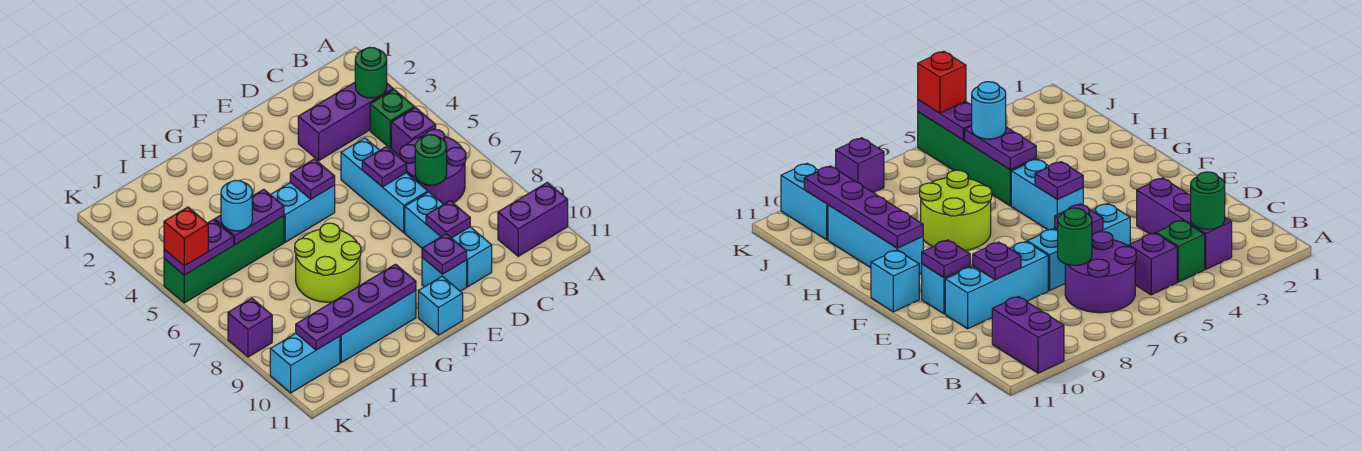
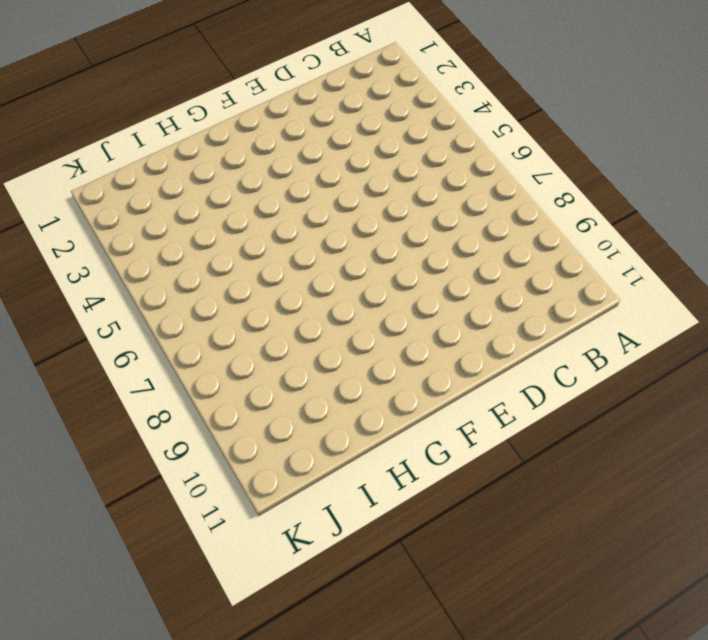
none -> purple 1x2 brick [498,182,568,256]
none -> purple 1x3 brick [298,82,393,161]
none -> green 1x1 brick [370,90,415,148]

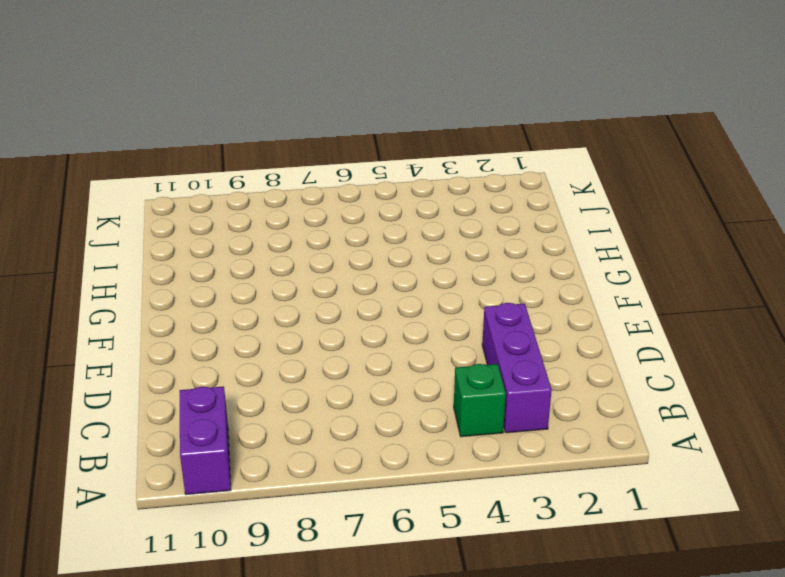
none -> purple 1x1 brick [391,108,436,156]
none -> purple 2x2 round brick [400,129,466,204]
none -> cyan 1x3 brick [341,138,428,233]

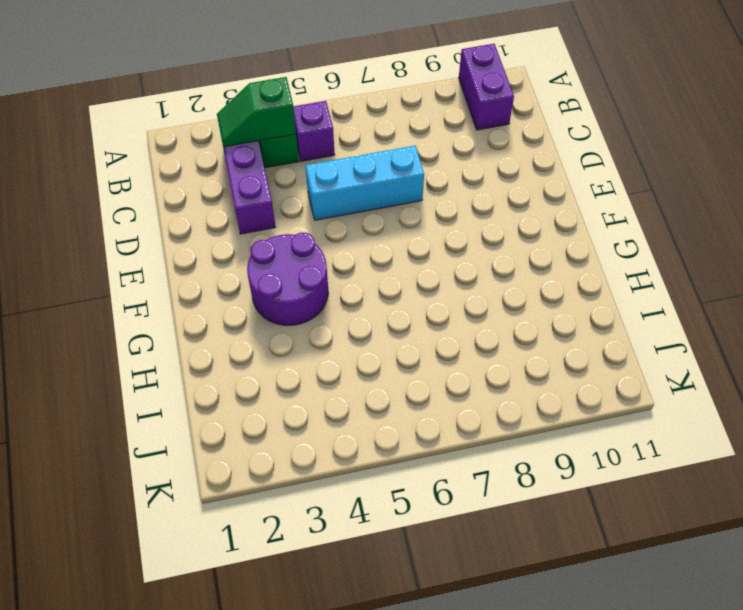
green 1x2 slope [217,77,296,147] -> green 1x1 round brick [355,48,387,98]
purple 2x2 round brick [247,233,328,325] -> purple 2x2 round brick moved to [400,129,466,204]
none -> cyan 1x3 brick [405,192,492,287]
none -> cyan 1x1 brick [422,258,467,291]
none -> cyan 1x2 brick [271,182,335,242]

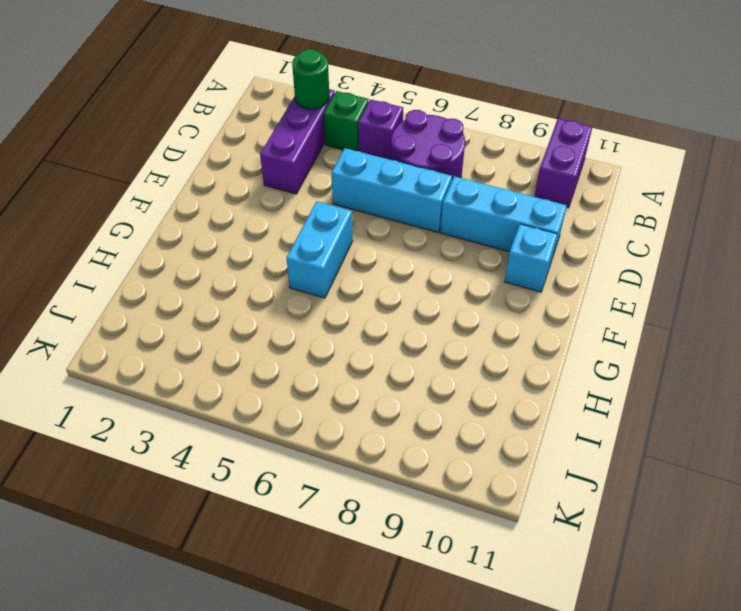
none -> cyan 1x1 brick [418,276,463,335]
none -> lime 2x2 round brick [295,223,361,302]
none -> cyan 1x3 brick [340,291,416,363]

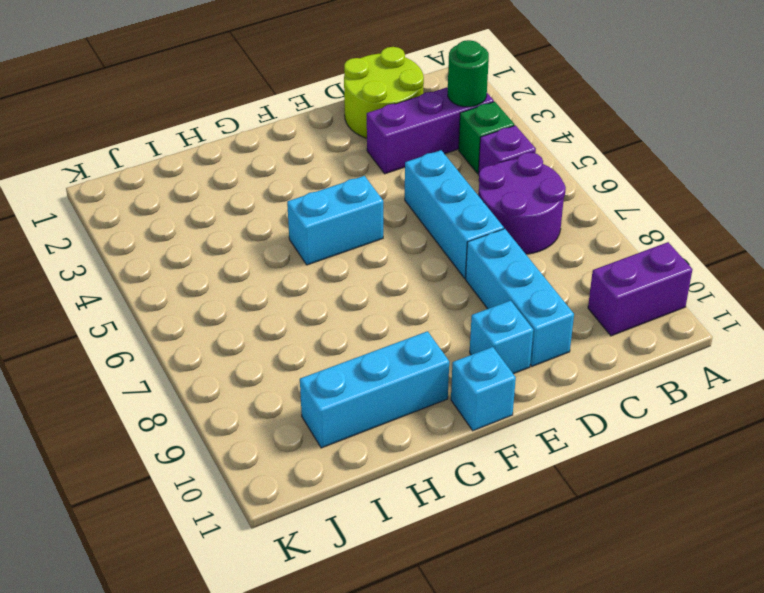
lime 2x2 round brick [344,47,424,138] -> lime 2x2 round brick moved to [295,223,361,302]
none -> green 1x4 brick [164,216,284,303]
none -> cyan 1x2 brick [270,333,340,393]
none -> purple 1x1 brick [228,298,272,357]

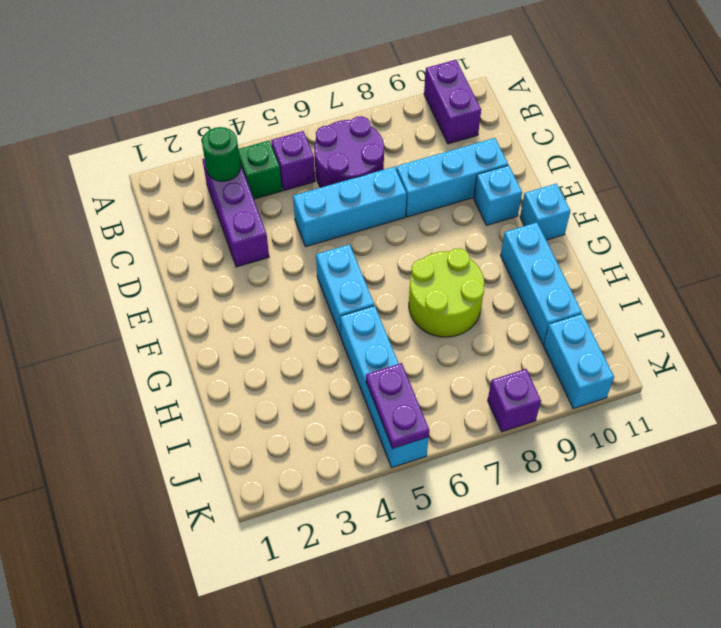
cyan 1x4 brick [340,306,429,468] -> green 1x4 brick [164,216,284,303]
none -> green 1x1 round brick [415,135,447,185]
none -> purple 1x1 plate [362,147,407,187]
none -> purple 1x1 plate [426,201,470,238]

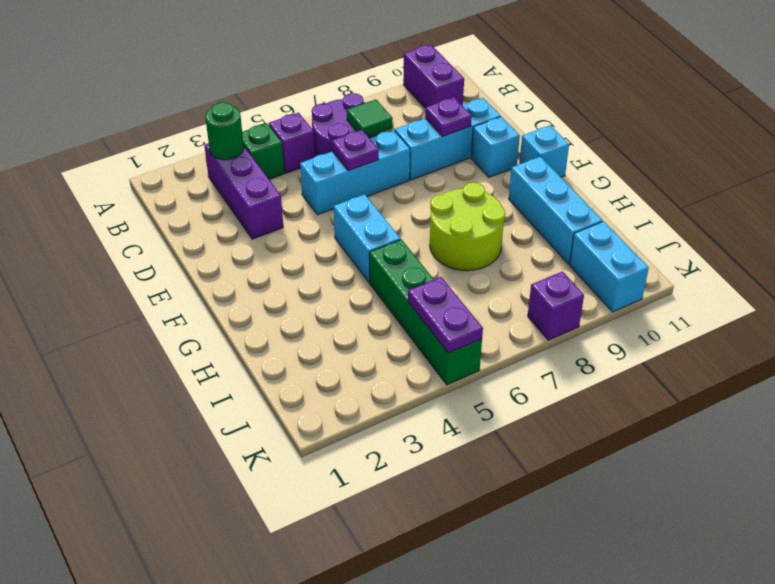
green 1x1 tile [347,99,393,137] -> green 1x1 round brick [415,135,447,185]
none -> purple 1x1 plate [422,234,467,274]
none -> purple 1x1 plate [290,159,335,199]
none -> purple 1x4 plate [296,264,416,350]

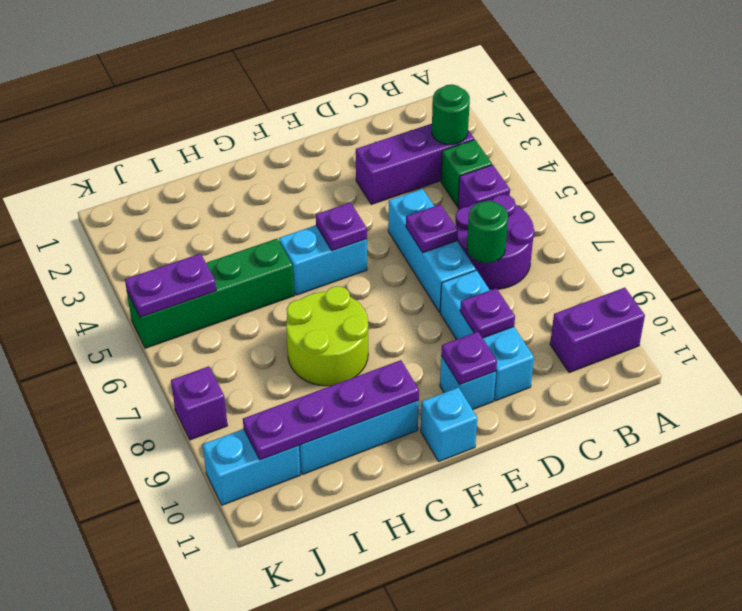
none -> purple 1x2 plate [214,189,284,245]
none -> cyan 1x1 round brick [221,180,252,231]
none -> red 1x1 brick [164,207,208,266]

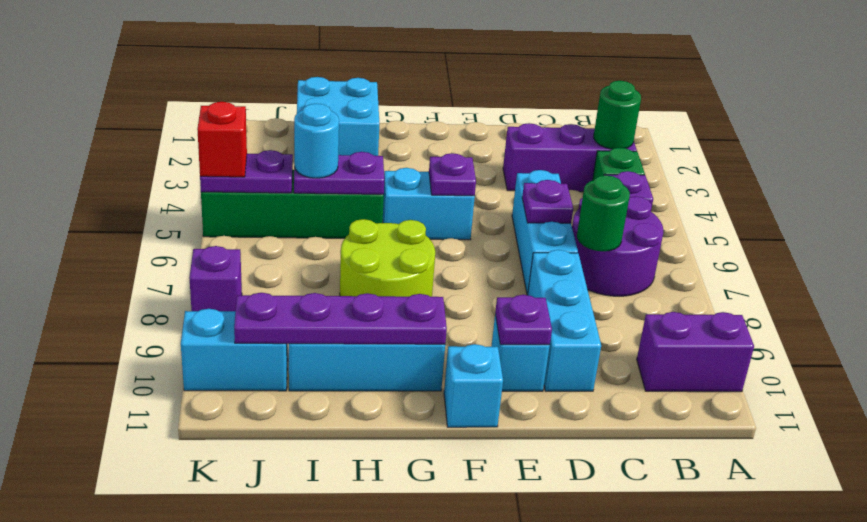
cyan 2x2 brick [297,77,379,156] -> none
none -> purple 1x1 plate [426,201,470,238]

